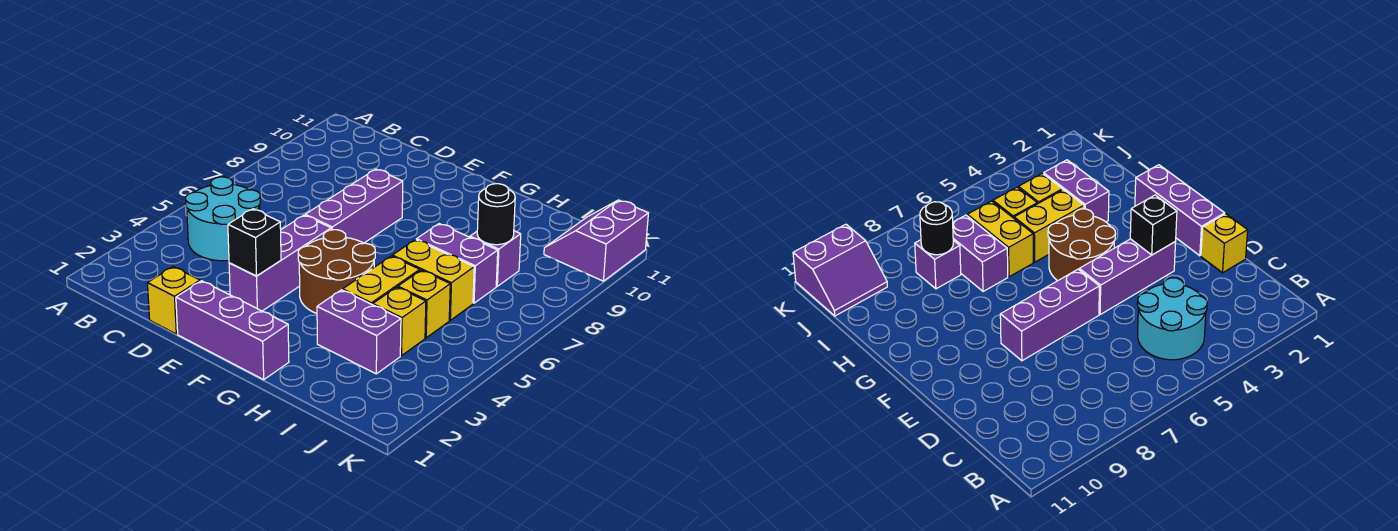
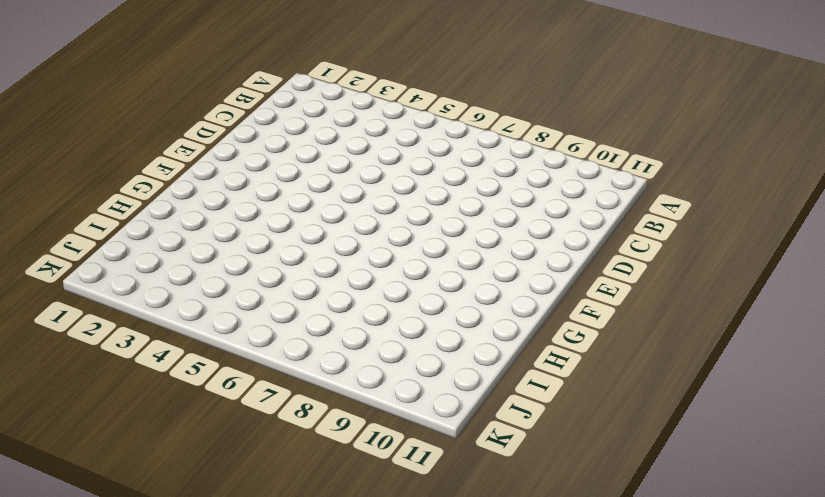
none -> cyan 2x2 round brick [185,177,260,261]
none -> yellow 1x1 brick [147,267,200,334]
none -> purple 1x3 brick [176,281,289,380]

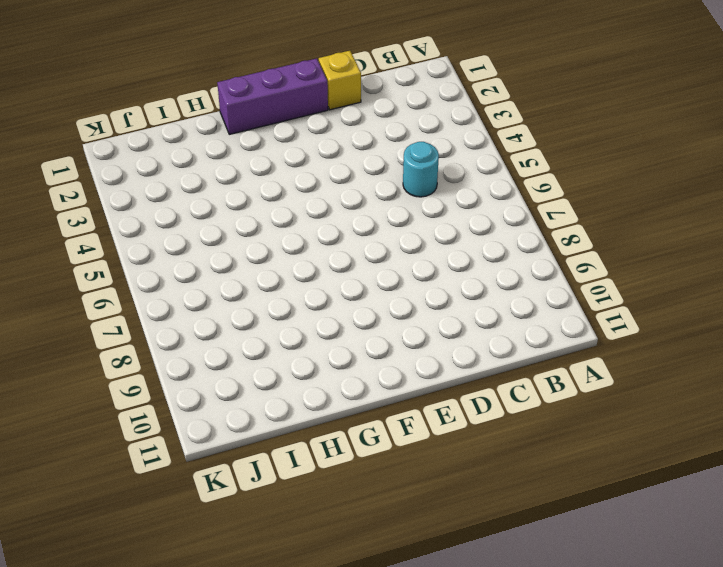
cyan 1x1 round brick [403,142,439,197] -> cyan 2x2 round brick [185,177,260,261]
none -> purple 1x3 brick [229,215,331,311]
none -> purple 1x3 brick [305,169,403,243]
none -> brown 2x2 round brick [298,230,375,313]

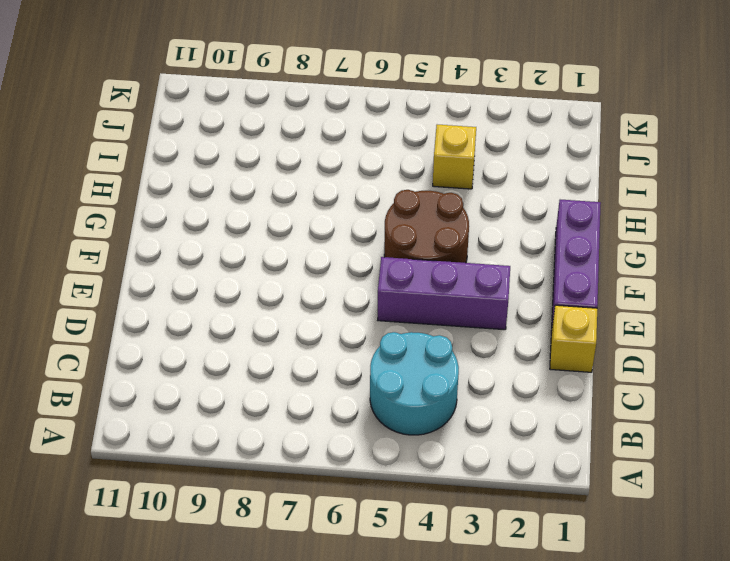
none -> purple 1x3 brick [305,169,403,243]
none -> purple 1x2 brick [317,290,401,374]
none -> yellow 1x2 brick [343,256,420,305]

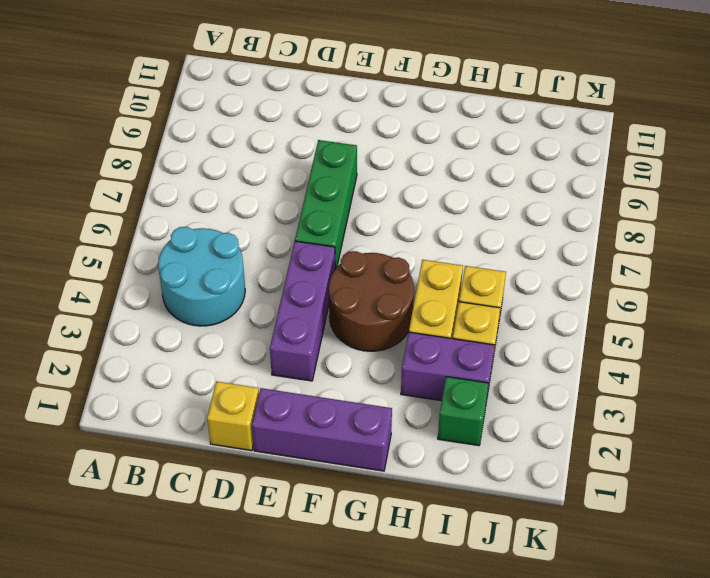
green 1x3 brick [295,140,357,269] -> purple 1x3 brick [305,169,403,243]
green 1x1 brick [438,377,488,446] -> none
none -> yellow 1x2 brick [392,240,474,320]
none -> purple 1x2 brick [416,224,498,303]
none -> purple 1x1 brick [470,231,521,286]

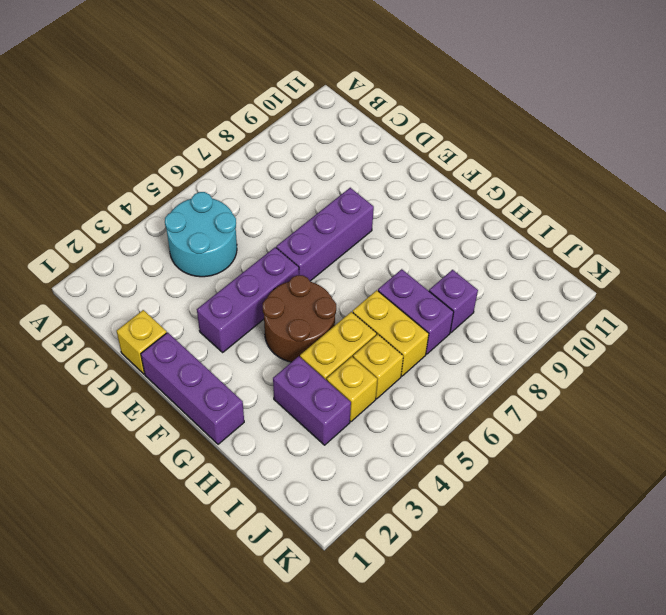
none -> purple 2x2 slope [544,200,648,281]
none -> black 1x1 brick [228,209,281,276]
none -> black 1x1 round brick [477,184,515,245]

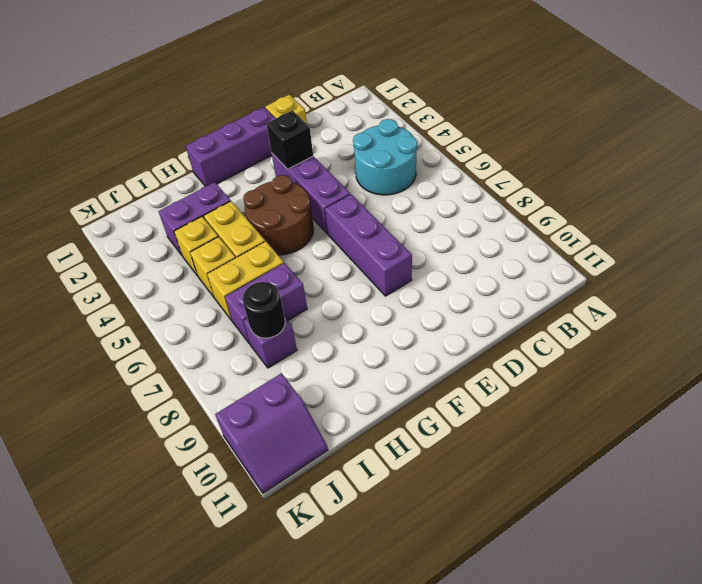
purple 2x2 slope [215,373,328,493] -> purple 2x2 slope turned to [544,200,648,281]

